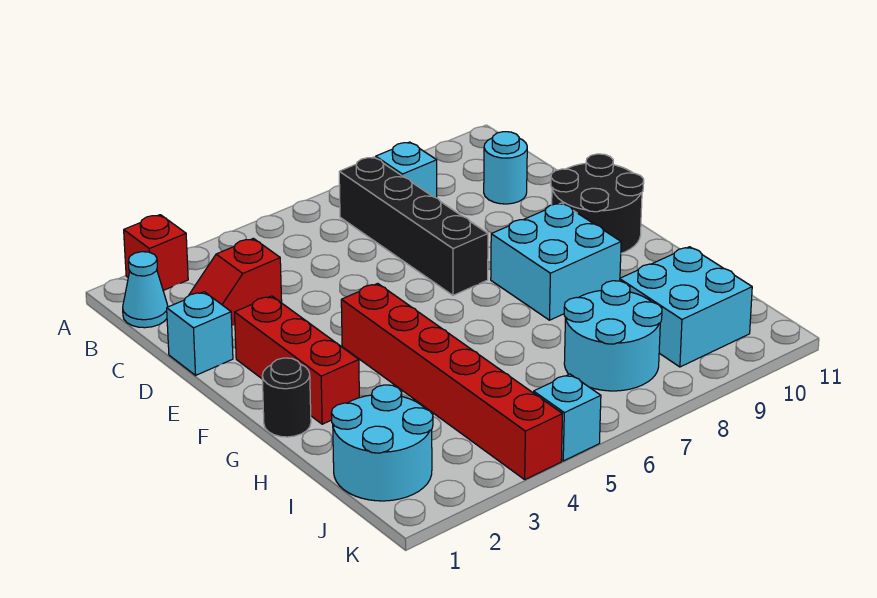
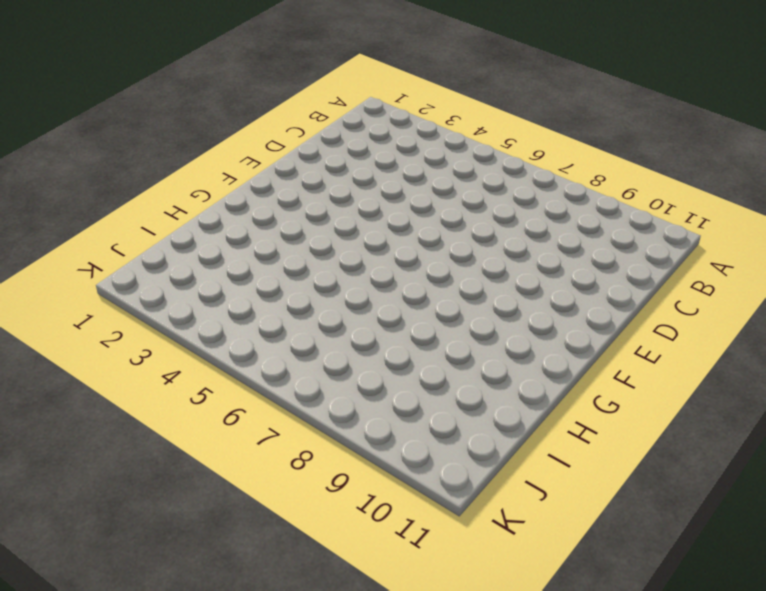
none -> red 1x1 brick [124,215,188,290]
none -> cyan 1x1 cone [123,252,168,328]
none -> black 1x4 brick [339,157,488,295]

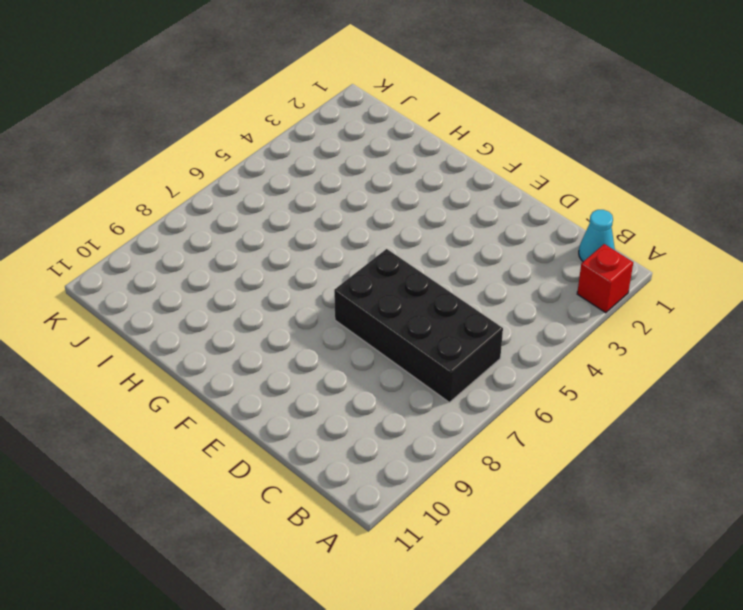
black 2x4 brick [334,249,503,402] -> black 1x4 brick [339,157,488,295]
none -> cyan 1x1 brick [376,142,437,198]
none -> red 1x2 slope [189,238,282,326]
none -> cyan 1x1 round brick [484,132,527,204]

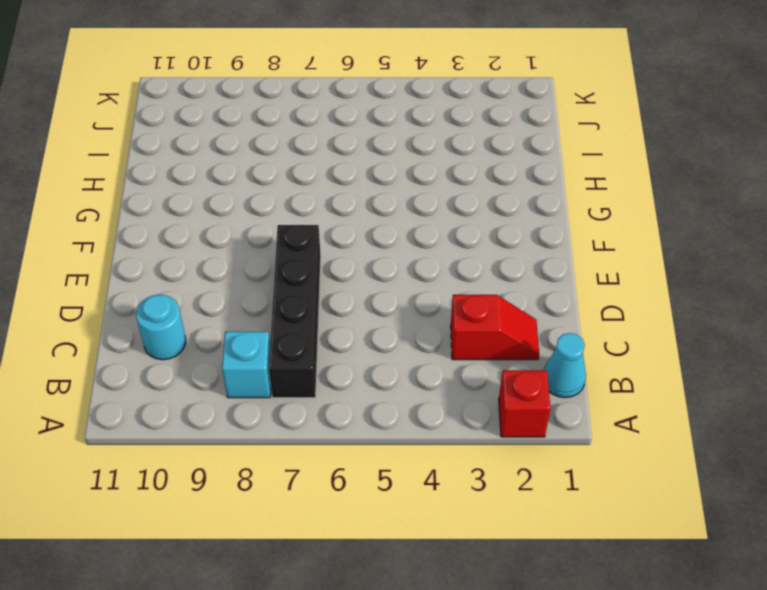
none -> cyan 1x1 brick [167,292,233,375]
none -> red 1x3 brick [235,296,359,424]
none -> black 2x2 round brick [551,154,644,253]

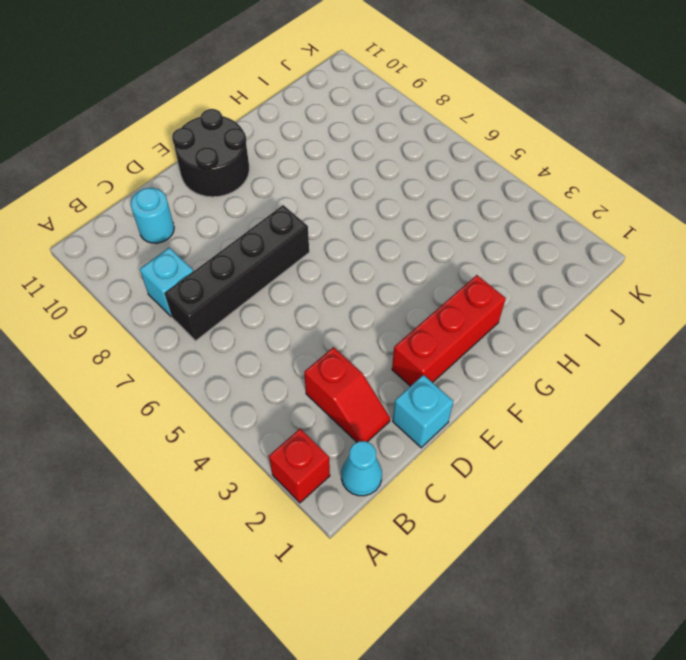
none -> red 1x6 brick [341,283,562,479]
none -> cyan 2x2 brick [491,203,621,320]
none -> black 1x1 round brick [262,358,311,437]

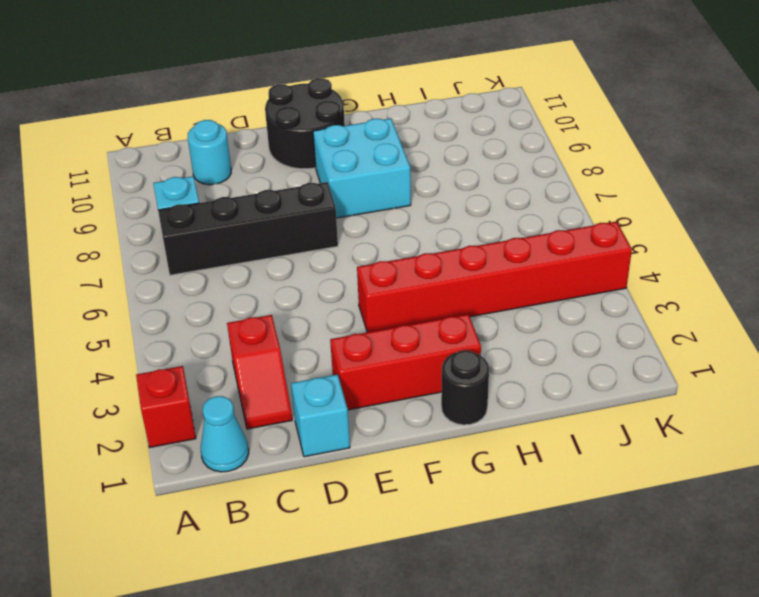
none -> cyan 2x2 round brick [331,385,433,501]
none -> cyan 2x2 round brick [564,281,662,391]
none -> cyan 2x2 brick [620,247,752,367]

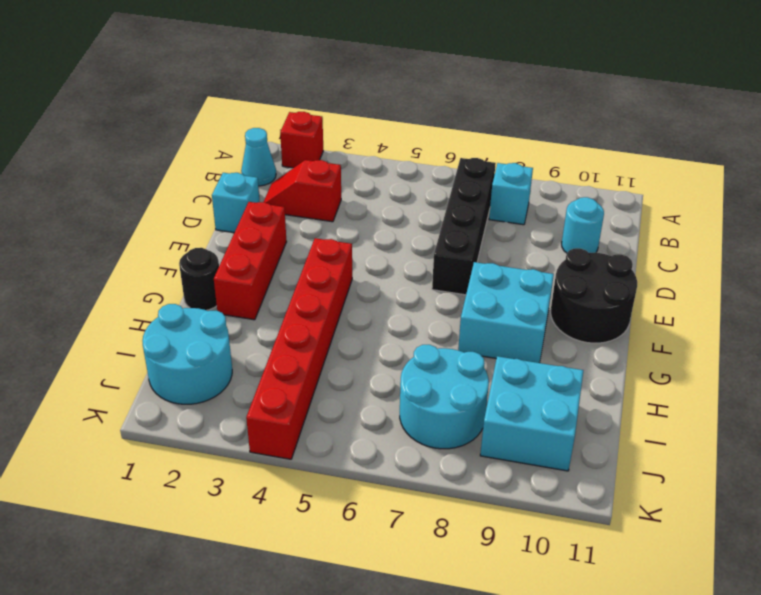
none -> cyan 1x1 brick [534,374,601,461]

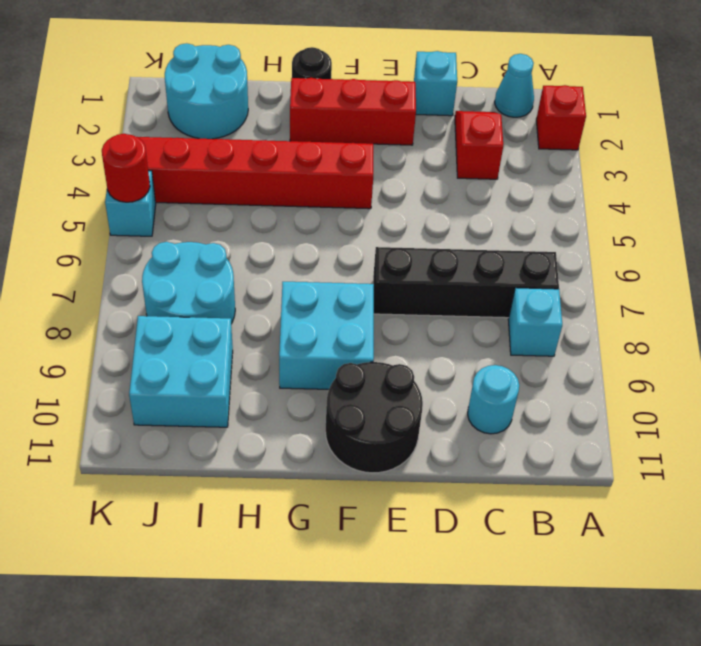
red 1x1 round brick [102,134,150,202] -> none

